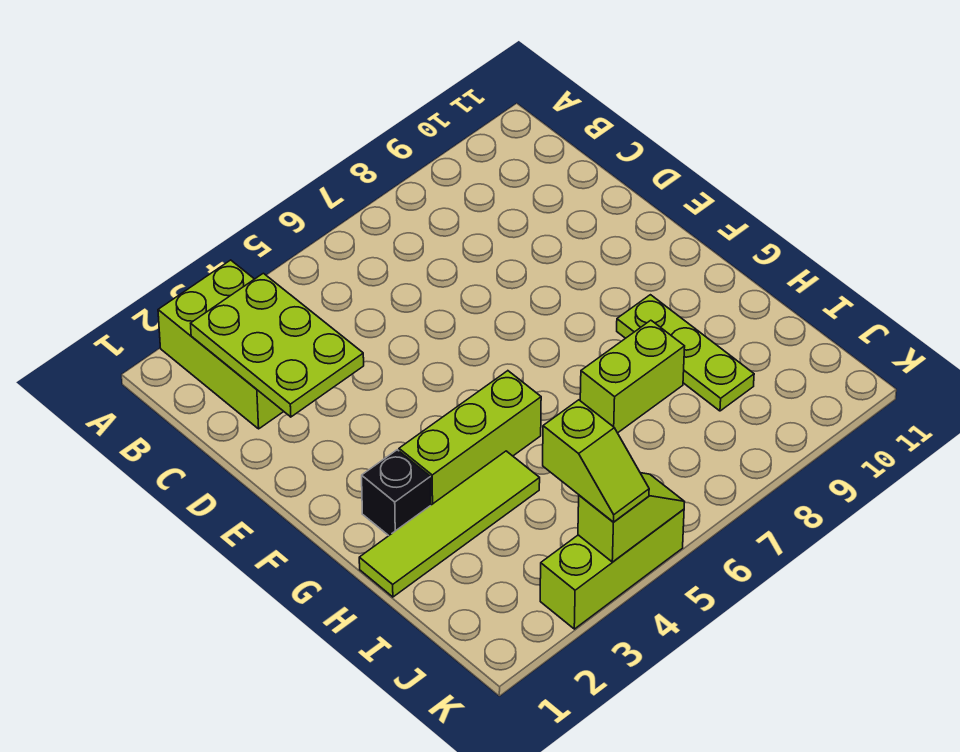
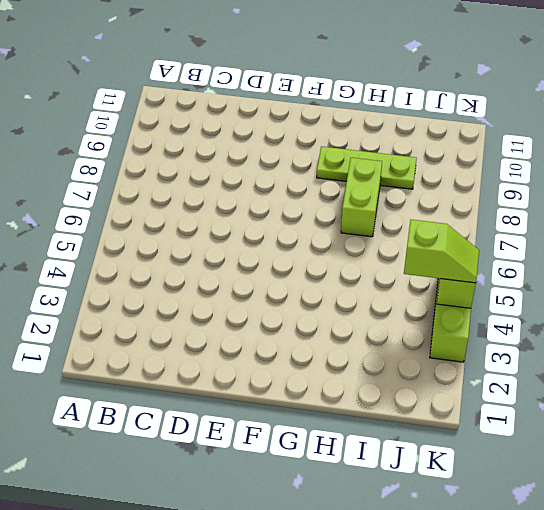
none -> lime 2x3 brick [158,260,284,429]
none -> black 1x1 brick [362,450,431,536]

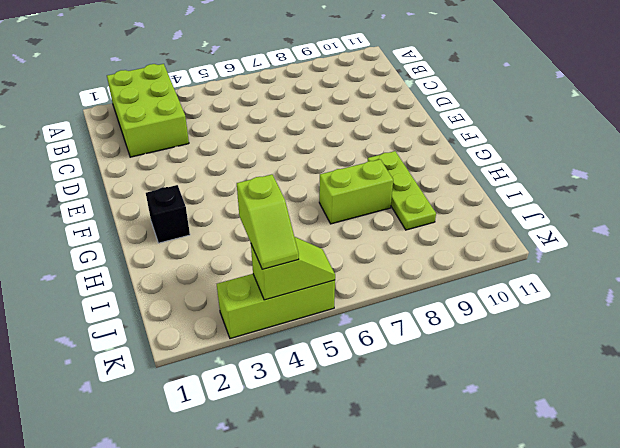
none -> lime 1x3 brick [399,371,541,505]
none -> lime 1x4 tile [359,451,540,597]

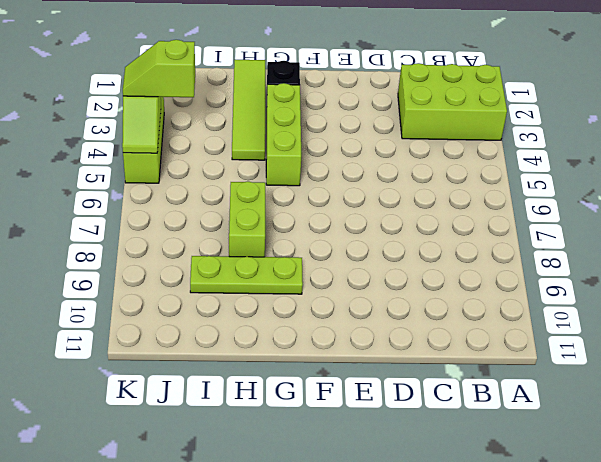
none -> lime 2x3 plate [191,273,364,417]

